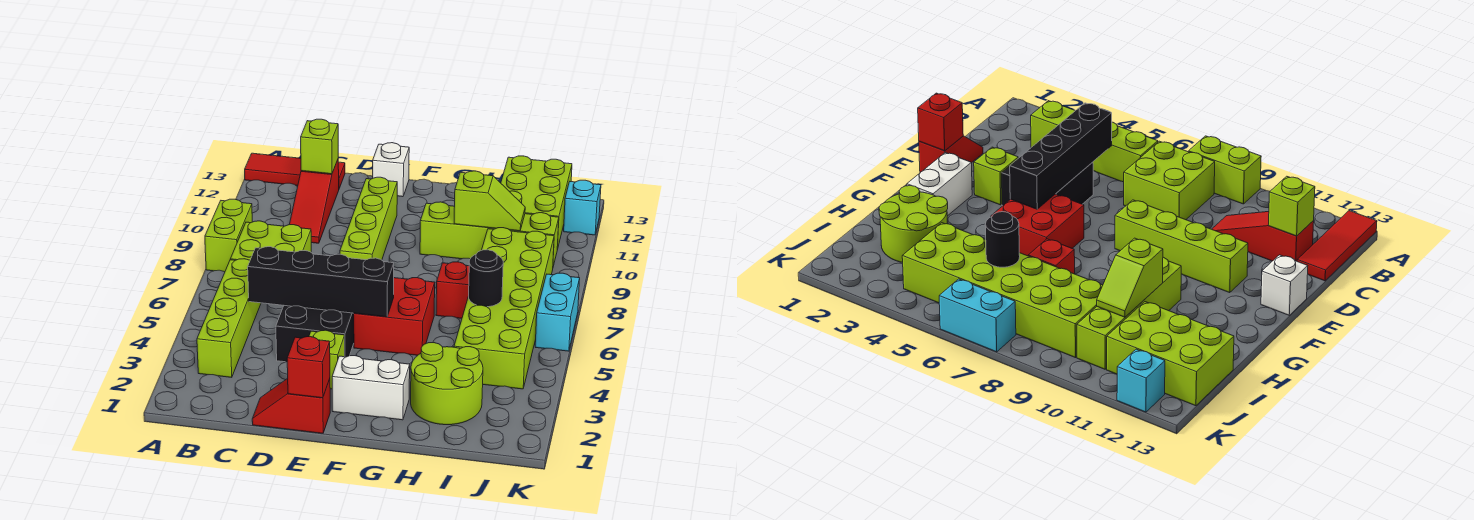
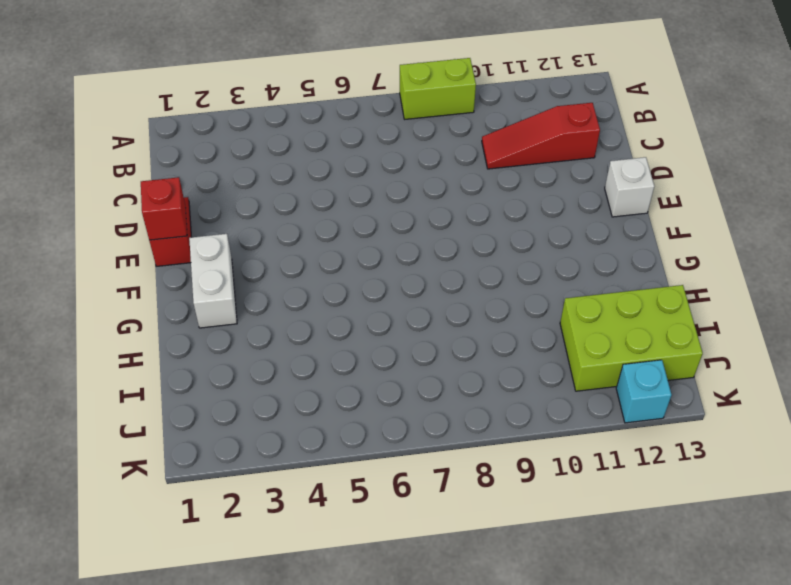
none -> red 1x3 tile [245,153,345,188]
none -> lime 1x4 brick [197,259,261,377]
none -> lime 2x2 brick [230,221,311,260]

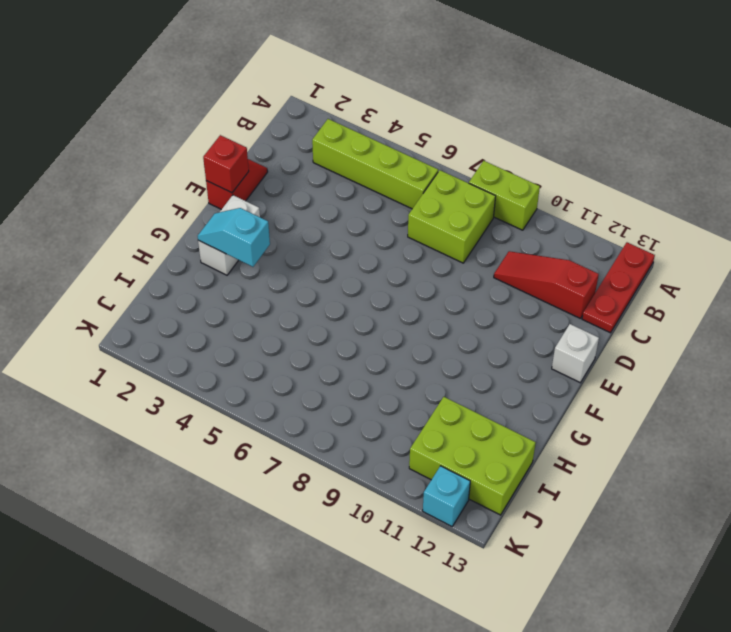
red 1x3 plate [582,242,655,333] -> red 1x3 tile [245,153,345,188]
cyan 1x2 slope [198,208,270,267] -> none
none -> black 2x2 brick [276,306,354,362]
none -> lime 1x1 brick [309,330,345,389]
none -> lime 1x4 brick [340,177,397,260]

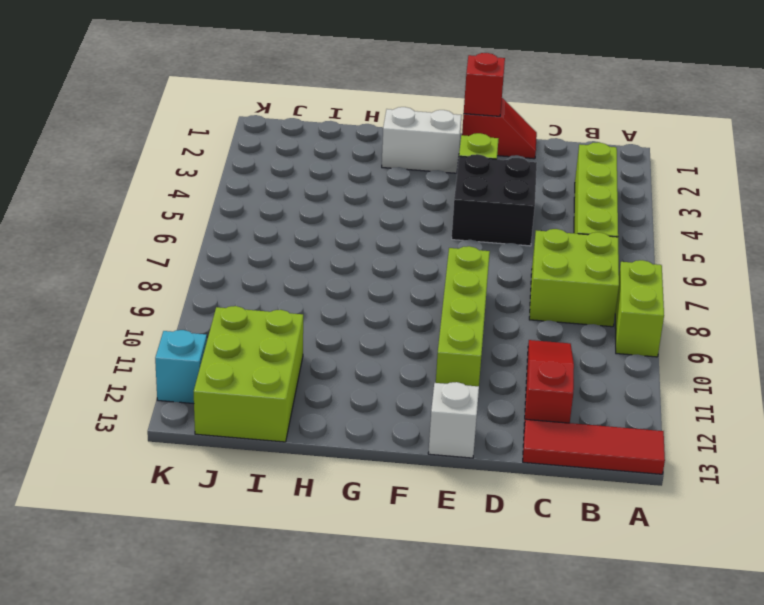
none -> red 2x2 brick [354,278,435,355]
none -> lime 1x4 brick [420,202,559,266]
none -> lime 2x2 round brick [411,343,483,425]

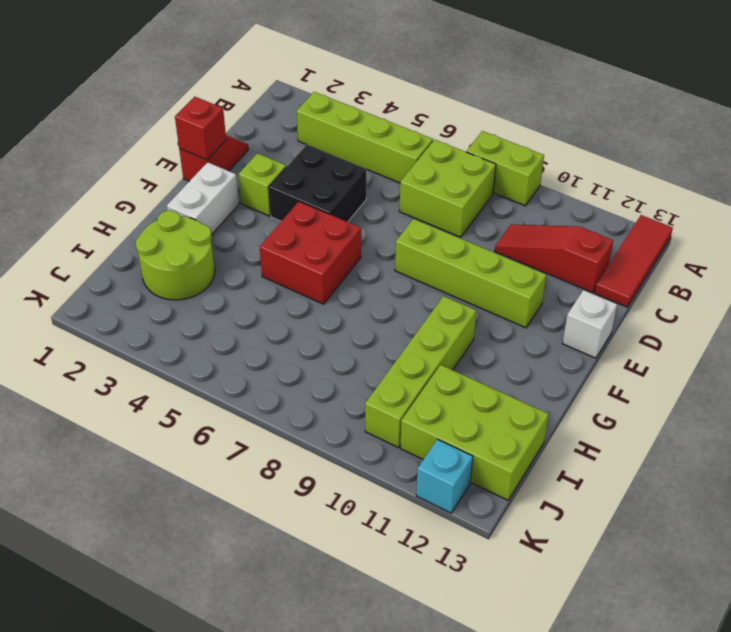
none -> red 1x1 brick [436,262,469,318]
none -> lime 2x6 brick [454,228,554,389]
none -> cyan 1x2 brick [535,273,580,351]

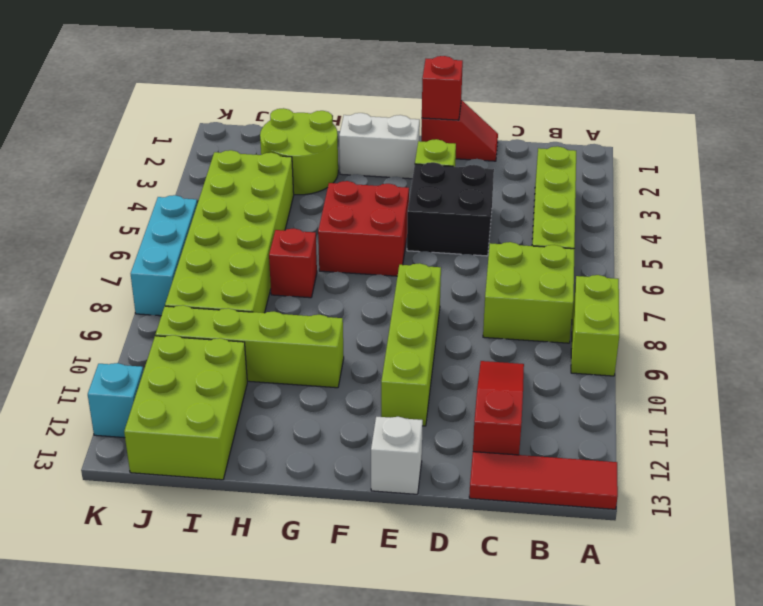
cyan 1x3 brick [131,195,197,316] -> cyan 1x2 brick [535,273,580,351]
none -> black 1x4 brick [248,247,394,317]
none -> lime 1x1 brick [301,119,338,174]
none -> lime 1x2 slope [454,171,525,231]

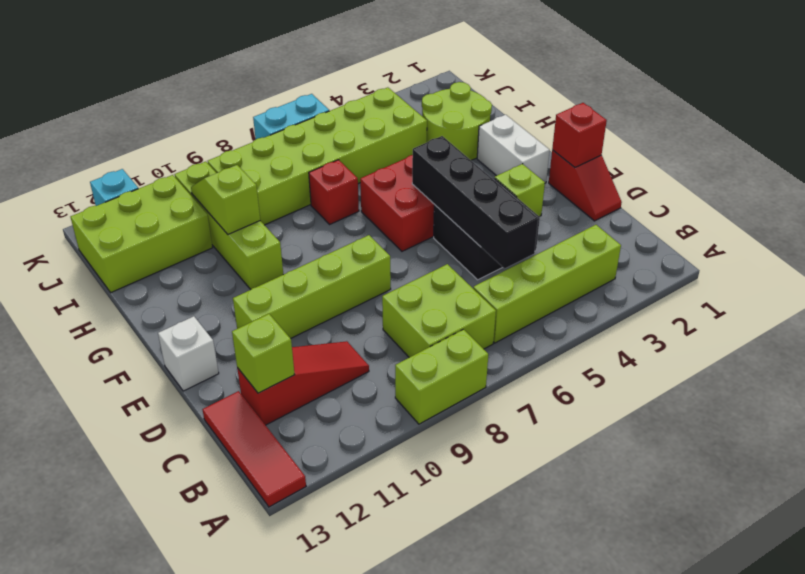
none -> black 1x1 round brick [469,250,503,307]

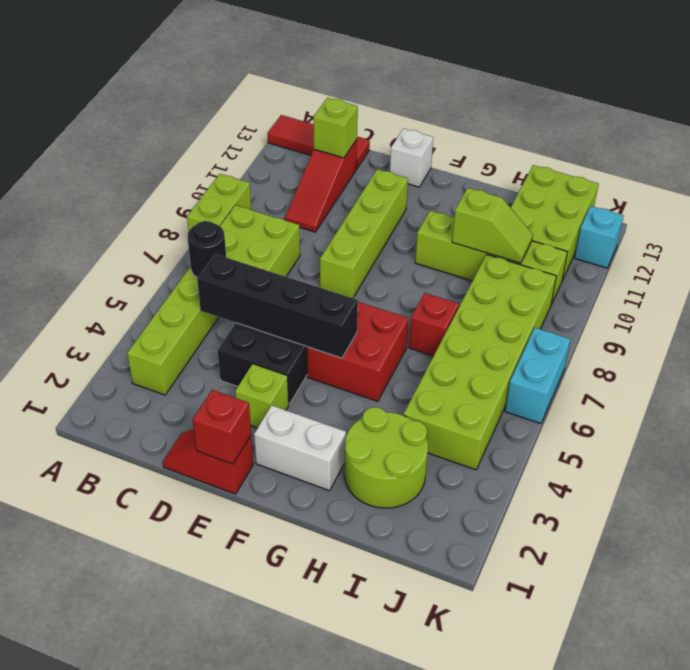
black 1x1 round brick [188,221,226,278] -> black 1x1 round brick moved to [469,250,503,307]

